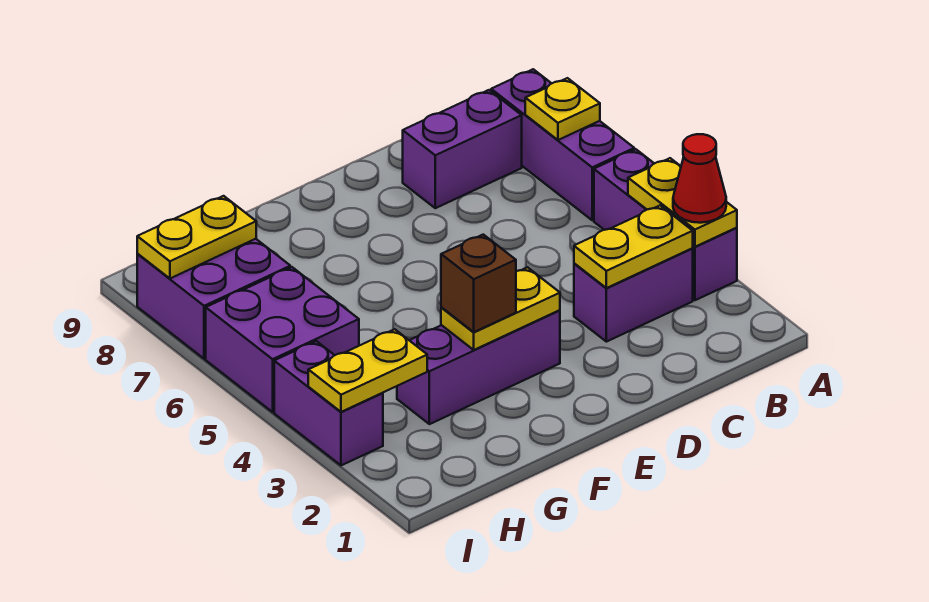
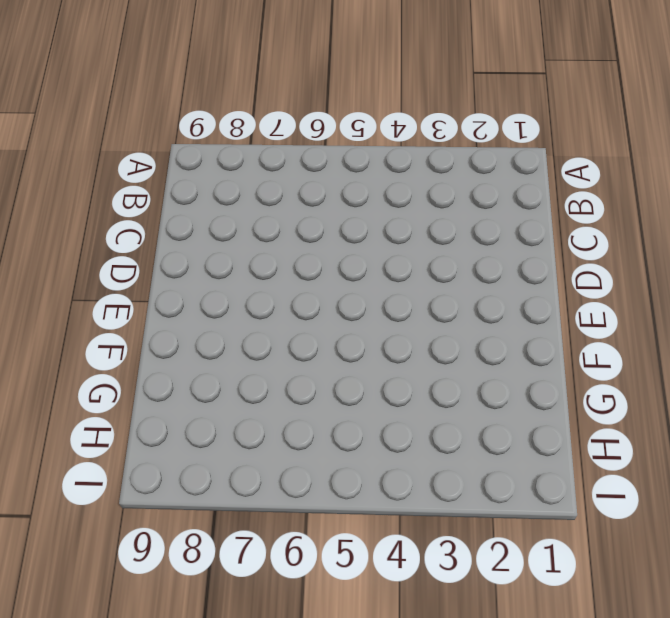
none -> purple 1x3 brick [594,149,737,300]
none -> purple 1x3 brick [491,69,634,220]
none -> purple 1x2 brick [574,249,693,342]

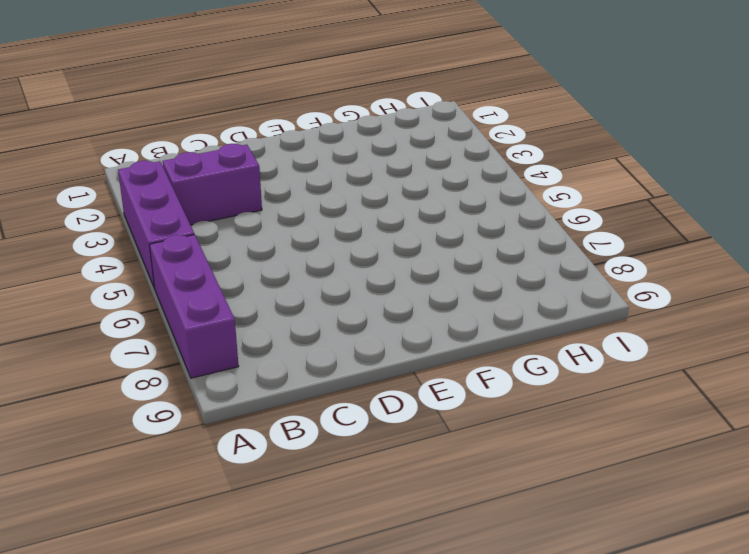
none -> purple 1x2 brick [403,90,522,208]
none -> purple 1x3 brick [397,310,560,424]
none -> purple 2x2 brick [206,267,359,412]

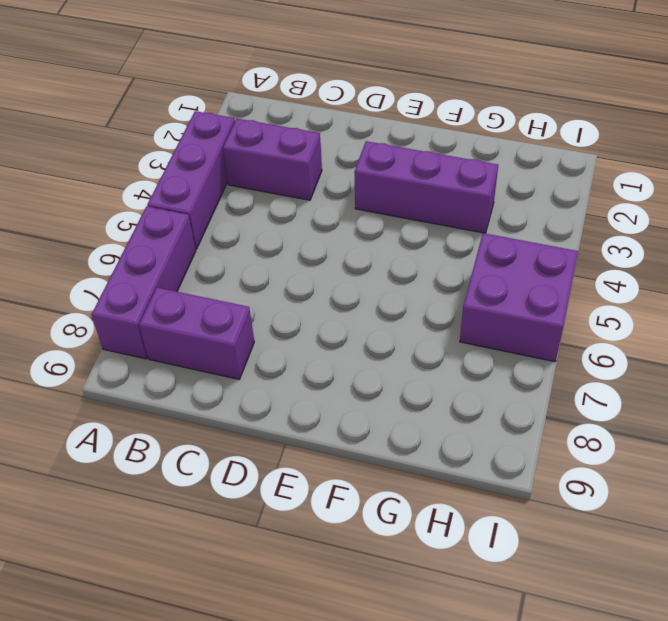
none -> purple 2x2 brick [137,239,290,359]
none -> purple 1x2 brick [274,341,383,465]
none -> yellow 1x2 plate [628,158,737,247]

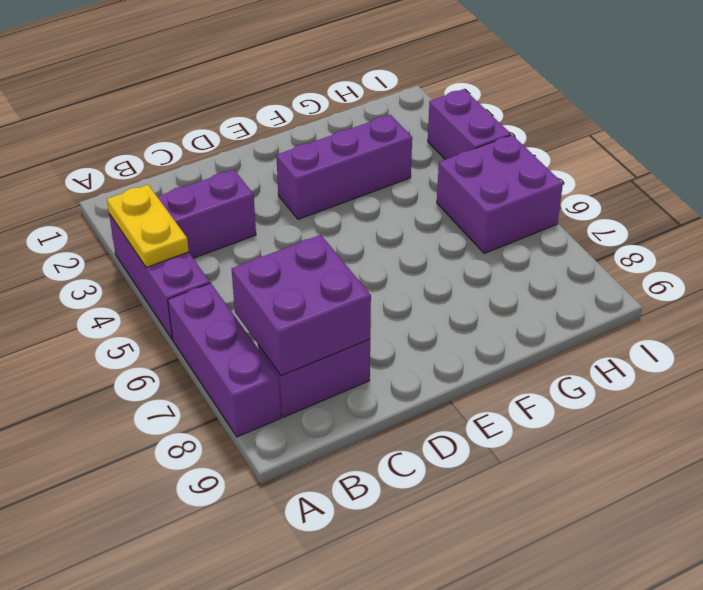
purple 2x2 brick [232,235,371,376] -> purple 2x2 brick moved to [137,239,290,359]
none -> yellow 1x1 plate [525,78,600,140]
none -> yellow 1x2 plate [574,206,693,288]
none -> yellow 1x2 plate [441,267,560,350]

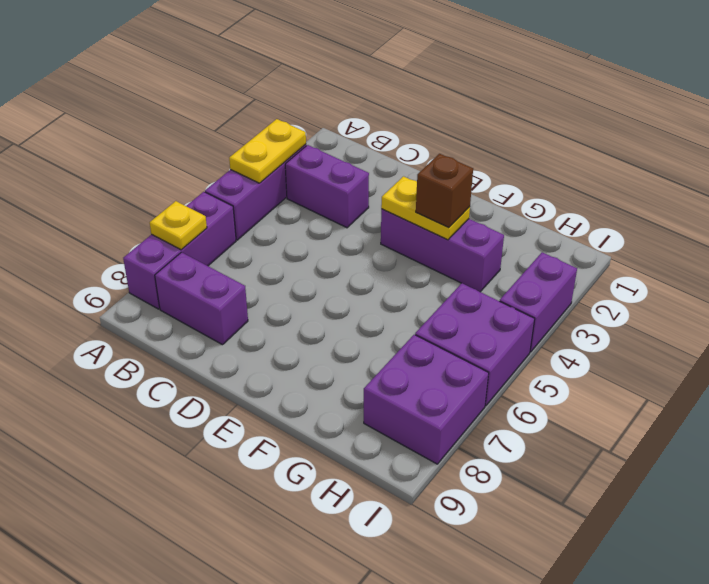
none -> yellow 1x2 plate [574,206,693,288]
none -> yellow 1x2 plate [308,329,427,412]
none -> yellow 1x2 plate [137,196,256,278]

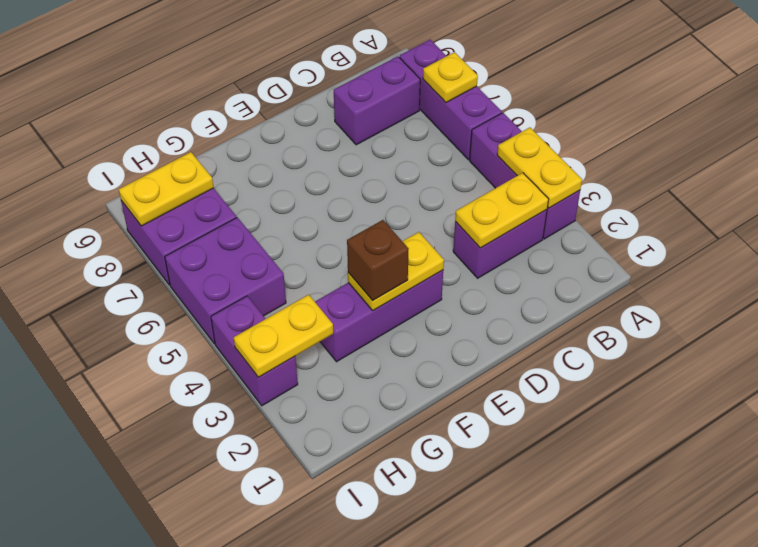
none -> red 1x1 cone [673,134,726,223]

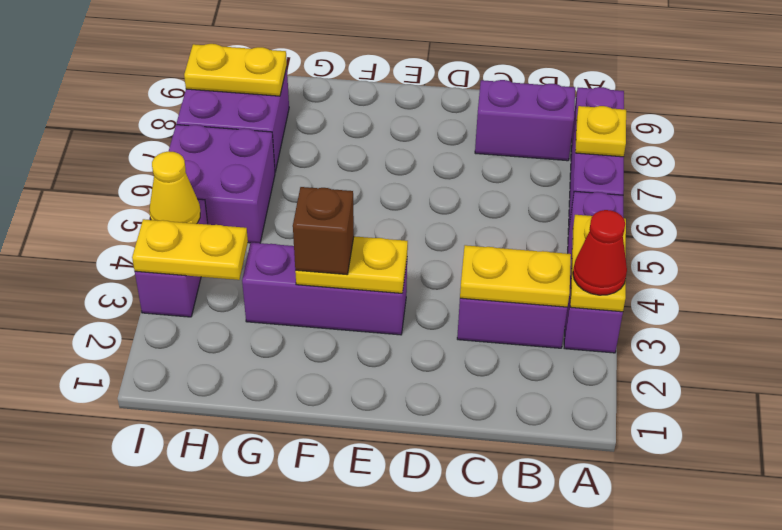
yellow 1x1 cone [149,151,200,224] -> none

